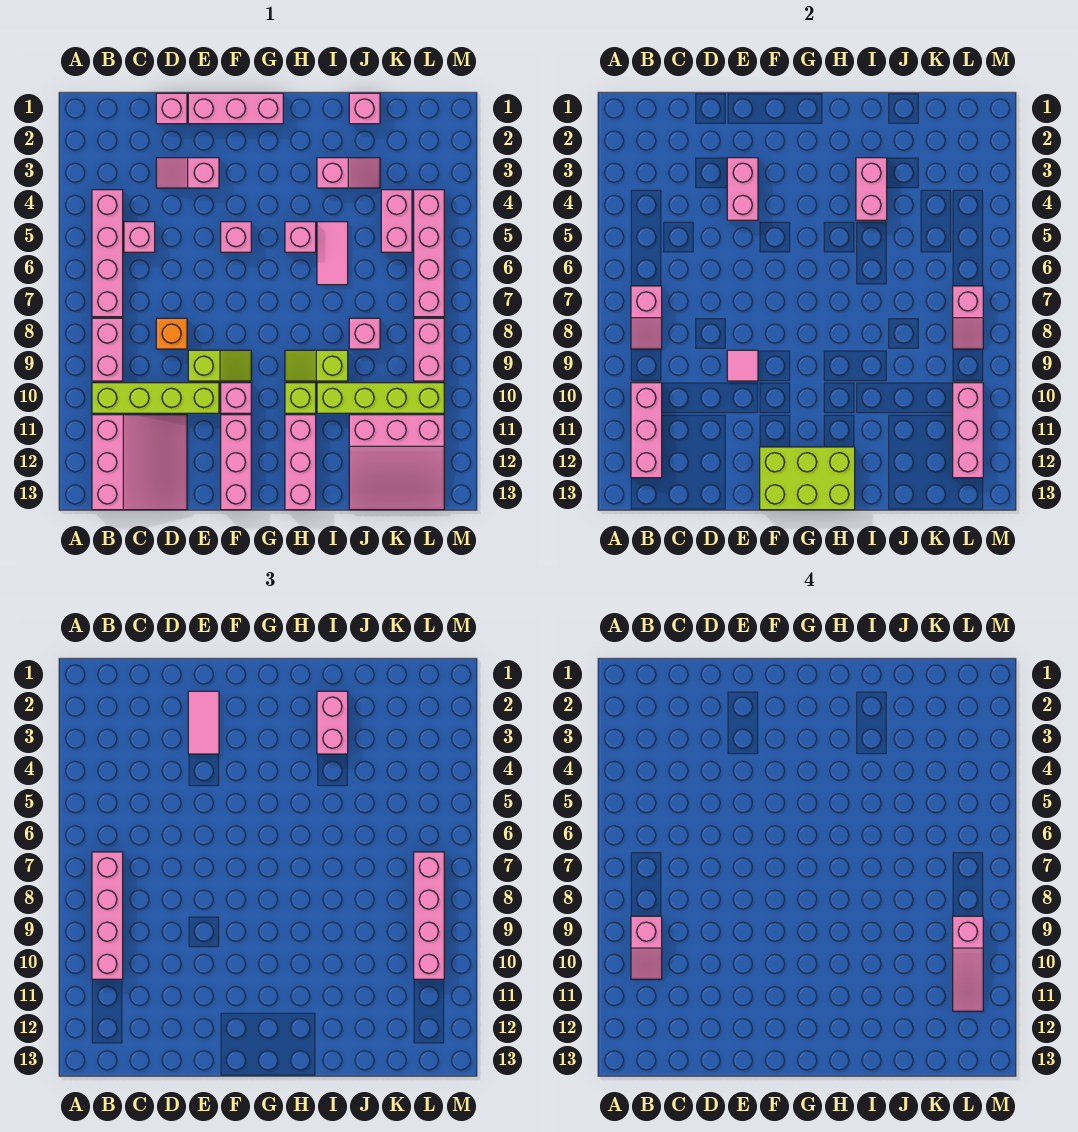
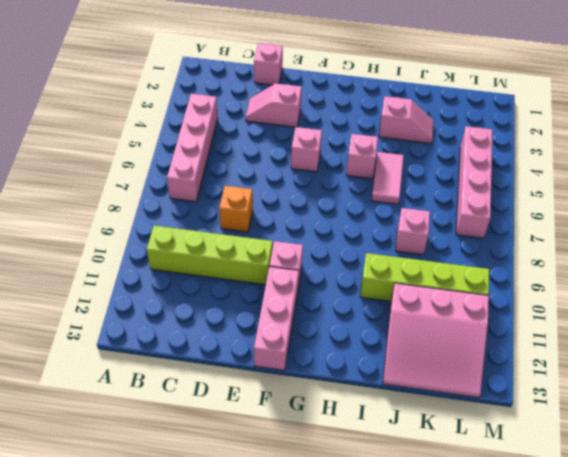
none -> pink 1x2 brick [92,318,123,381]
none -> pink 3x3 slope [92,415,187,510]
none -> pink 1x1 brick [124,222,155,252]
none -> pink 1x3 brick [188,93,283,124]

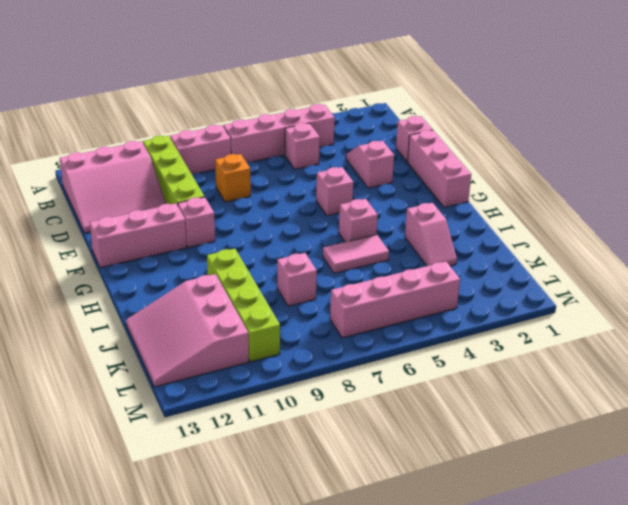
none -> lime 1x2 slope [188,350,251,381]
none -> lime 1x2 slope [285,350,348,381]
none -> lime 1x1 brick [285,383,316,413]
none -> pink 1x3 brick [285,415,316,510]

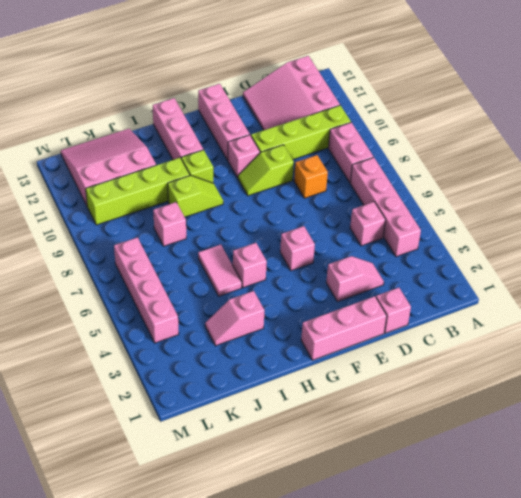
none -> pink 1x1 brick [349,93,380,124]
none -> pink 1x2 brick [381,190,412,252]
none -> pink 1x2 brick [414,318,444,381]
none -> pink 1x2 slope [631,286,662,349]

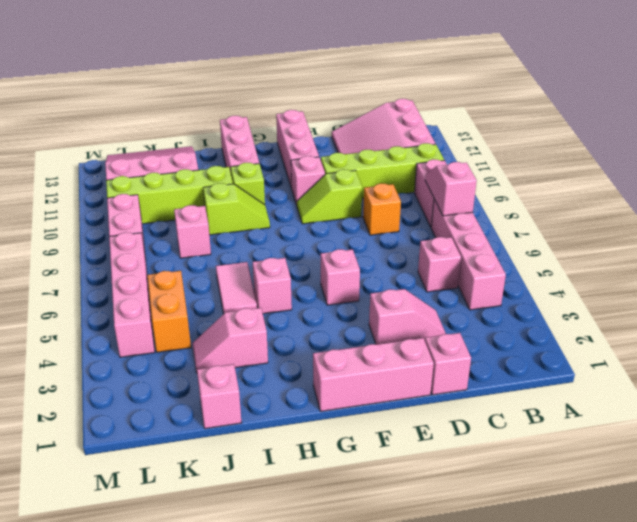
orange 1x2 brick [147,271,191,352] -> pink 1x2 brick [381,190,412,252]
none -> pink 1x3 brick [631,383,662,478]
none -> pink 1x2 brick [727,158,758,220]
none -> pink 1x1 tile [727,350,758,381]
none -> lime 2x3 brick [760,447,855,510]

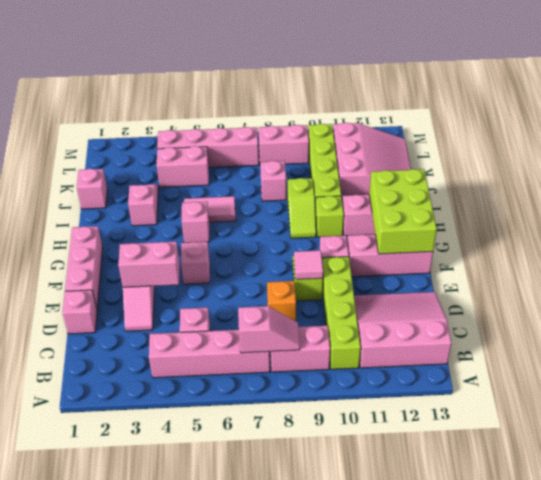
none -> pink 1x3 brick [631,383,662,478]
none -> pink 1x2 brick [856,158,887,220]
none -> pink 1x2 slope [953,286,983,349]
none -> pink 1x3 brick [953,383,983,478]

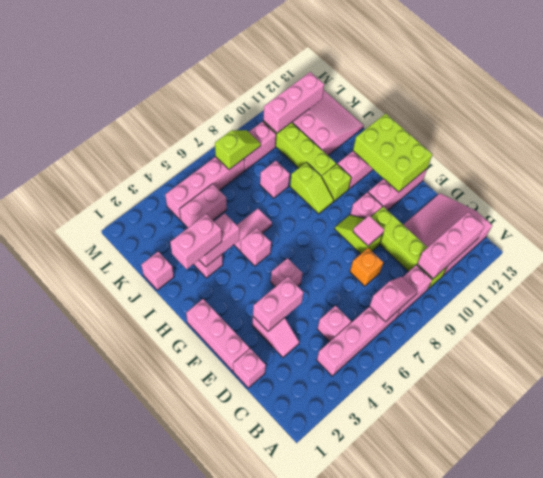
lime 1x2 slope [215,130,261,170] -> pink 1x2 slope [953,286,983,349]
none -> pink 1x4 brick [92,852,123,979]
none -> pink 1x2 tile [188,691,219,754]
none -> pink 1x4 brick [414,852,444,979]
none -> pink 1x2 slope [631,916,662,979]

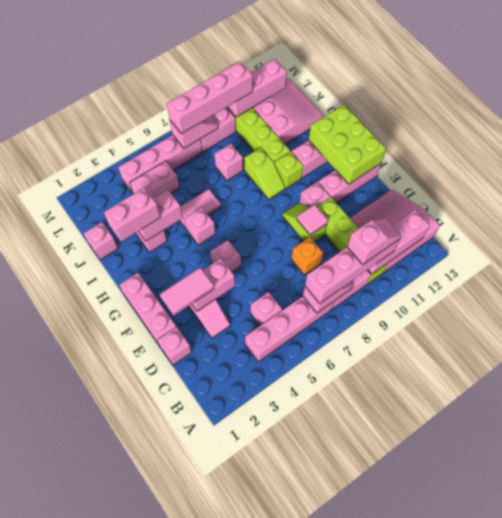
none -> pink 1x3 slope [953,916,983,1011]

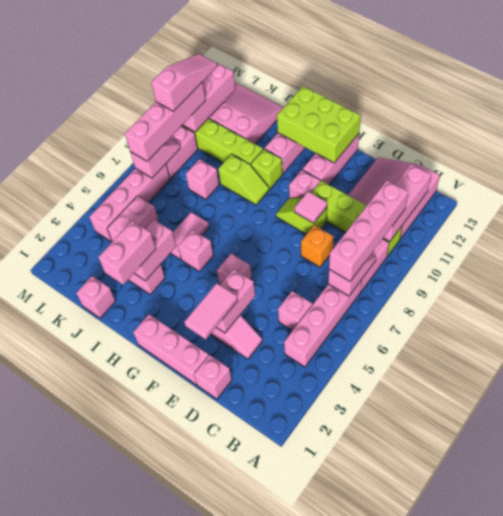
none -> pink 1x2 slope [631,916,662,979]

